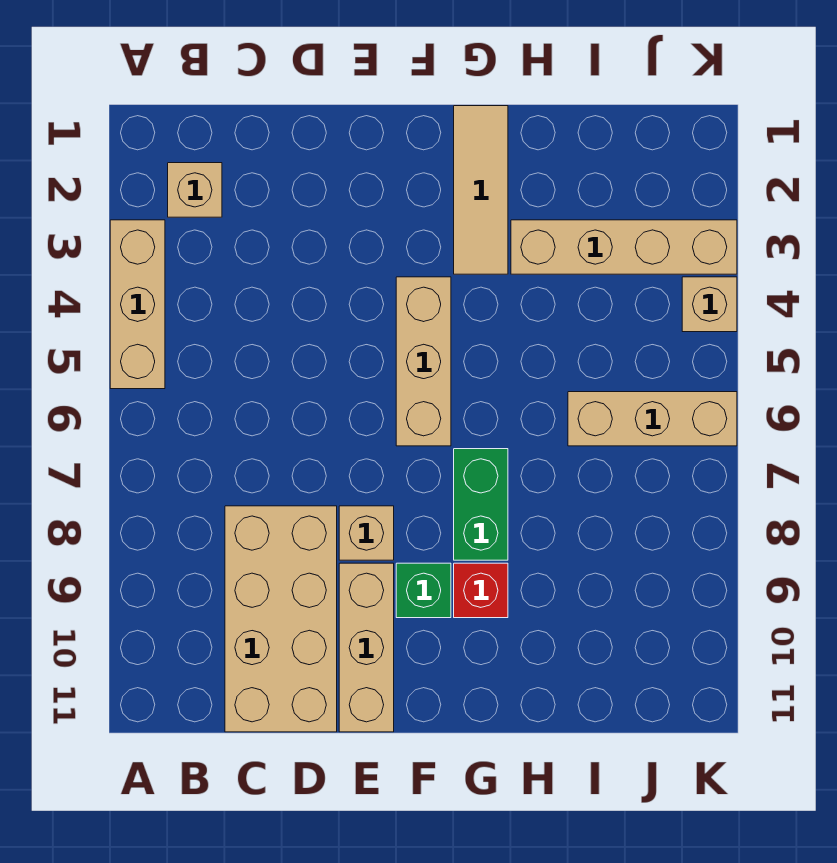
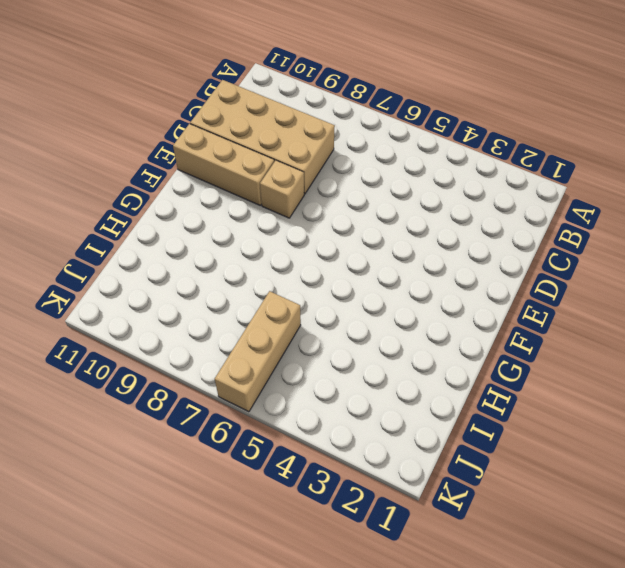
none -> tan 1x3 brick [110,220,165,389]
none -> tan 1x1 brick [168,163,222,217]
none -> tan 1x3 brick [396,277,451,446]

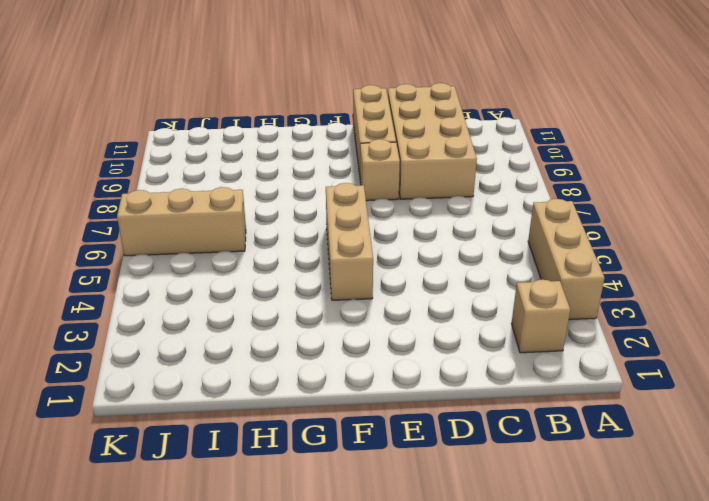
none -> green 1x1 brick [396,563,451,618]
none -> tan 1x3 tile [454,106,508,274]
none -> green 1x2 brick [454,449,508,560]

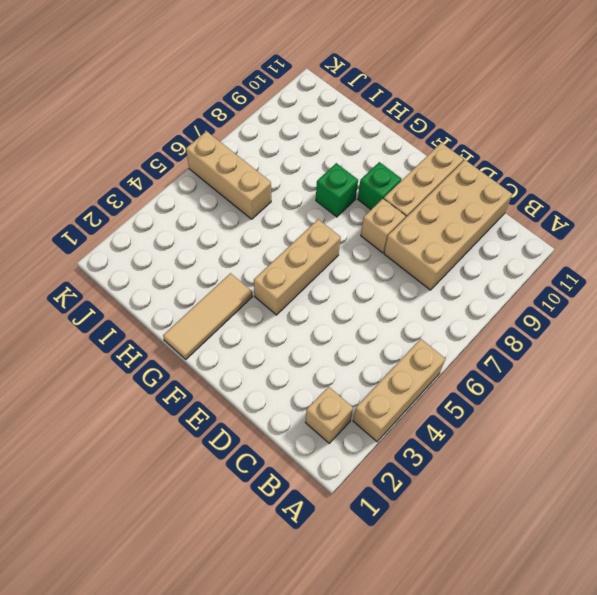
green 1x1 brick [316,163,358,217] -> green 1x2 brick [454,449,508,560]
none -> red 1x1 brick [454,563,508,618]
none -> tan 1x4 brick [511,220,737,274]
none -> tan 1x1 brick [682,277,737,332]

